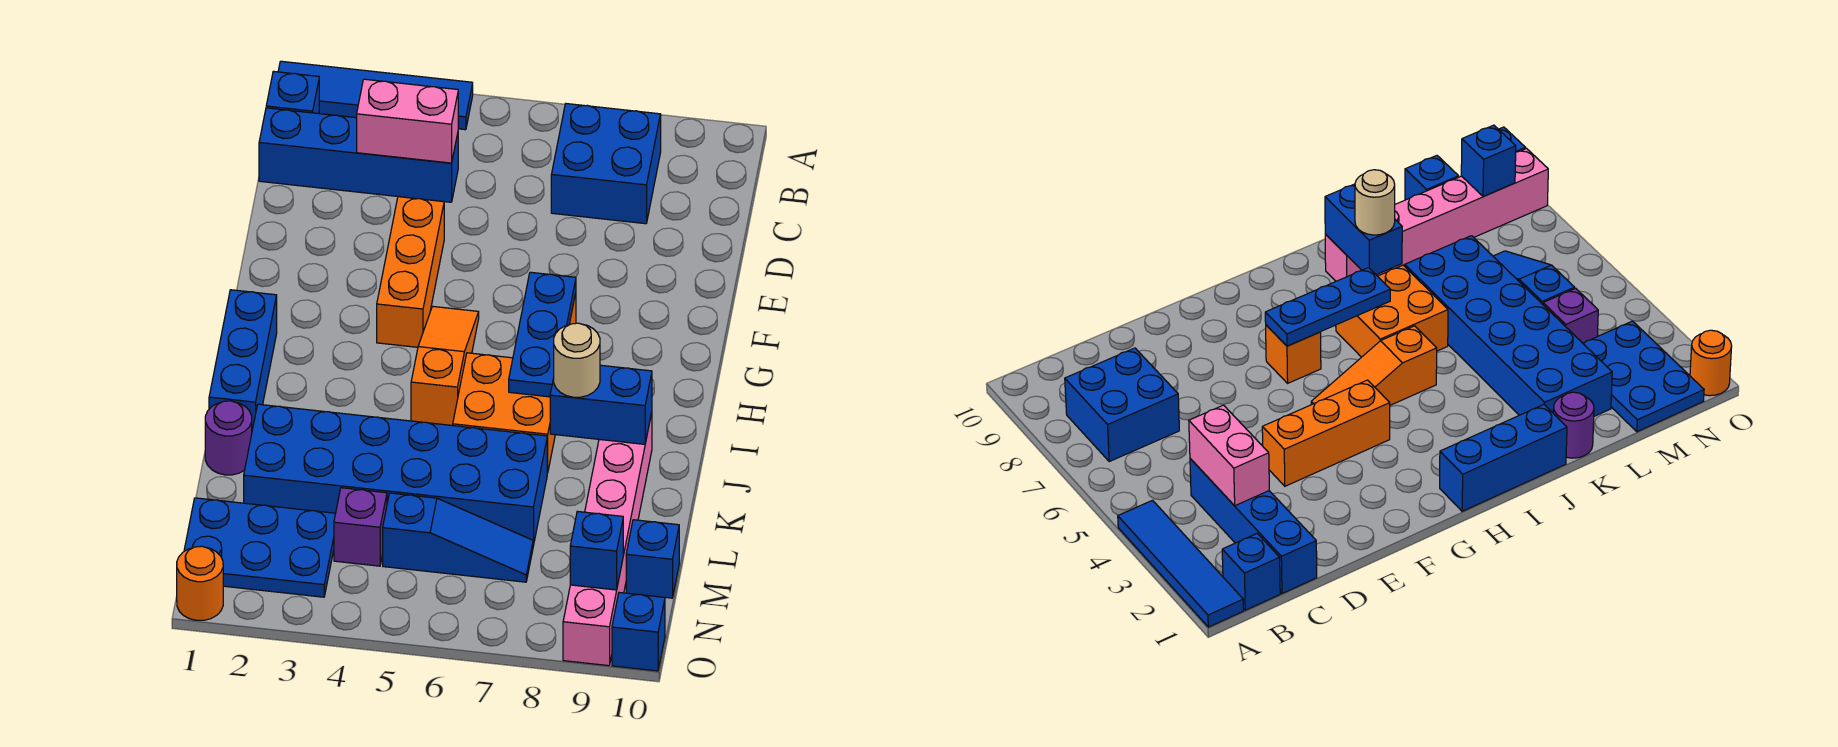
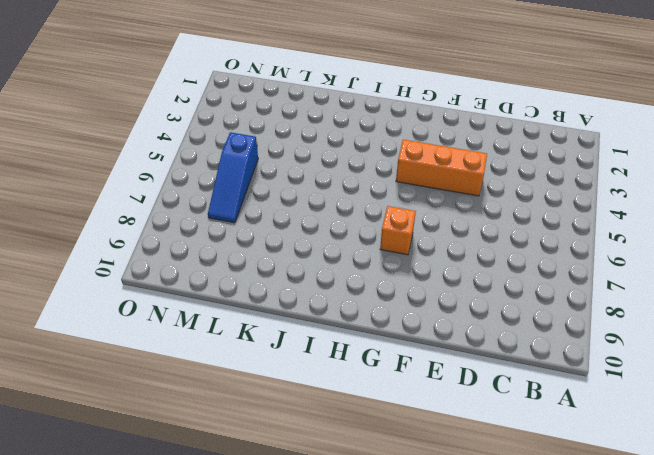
none -> blue 1x4 tile [278,61,473,130]
none -> blue 1x1 brick [266,71,319,114]
none -> blue 2x2 brick [551,104,661,224]

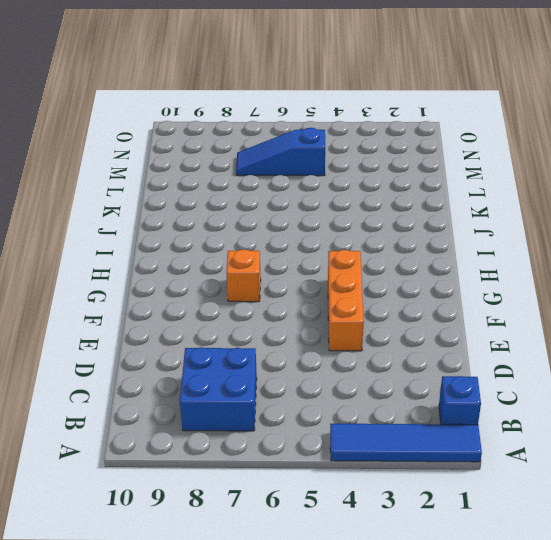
none -> blue 1x4 brick [259,108,458,202]
none -> orange 1x3 slope [411,306,479,426]
none -> blue 1x3 brick [209,290,277,430]

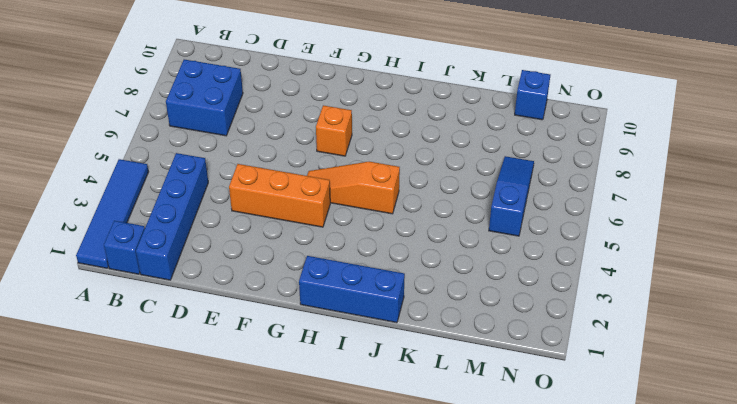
none -> orange 2x2 brick [453,353,555,473]
none -> pink 1x6 brick [563,413,652,666]
none -> purple 1x1 round brick [205,401,252,475]

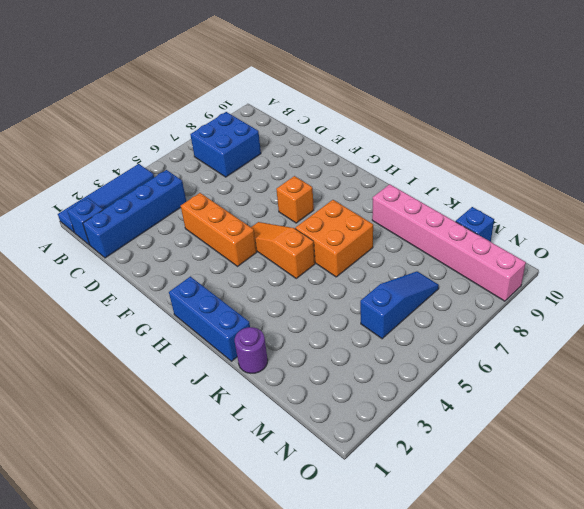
none -> blue 2x6 brick [244,404,547,546]
none -> blue 2x3 plate [184,498,336,597]
none -> purple 1x1 brick [334,488,387,566]

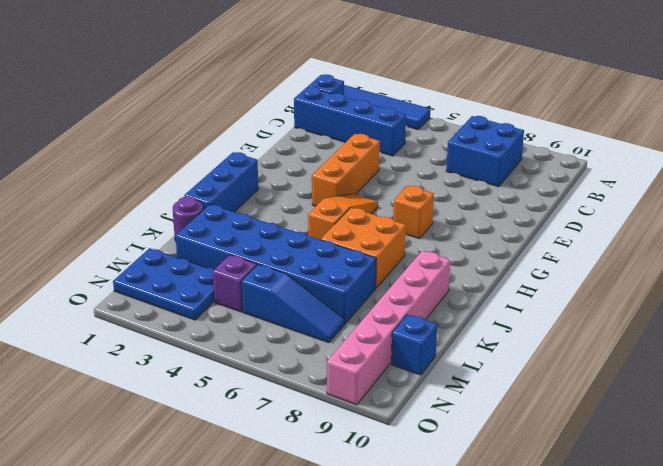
none -> orange 1x1 round brick [177,546,223,620]
none -> blue 1x1 brick [612,593,665,671]
none -> pink 1x2 brick [357,79,458,163]

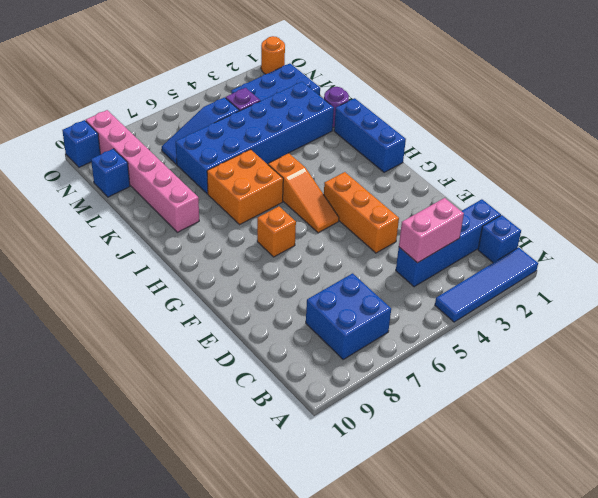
none -> blue 1x3 plate [509,272,576,397]
none -> blue 1x2 brick [550,365,652,444]
none -> blue 1x1 brick [570,511,623,590]

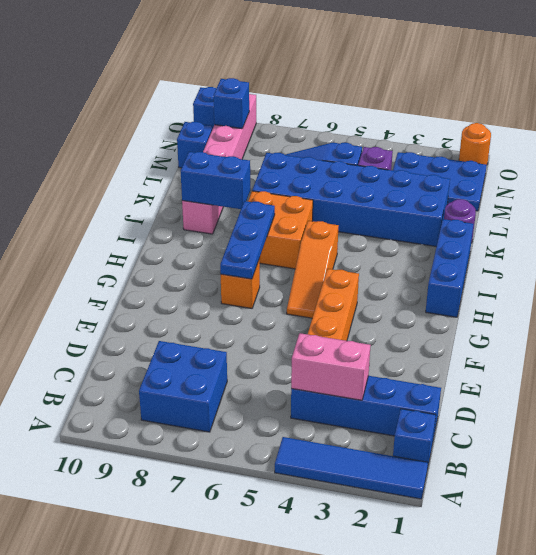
none -> tan 1x1 round brick [554,323,600,397]

